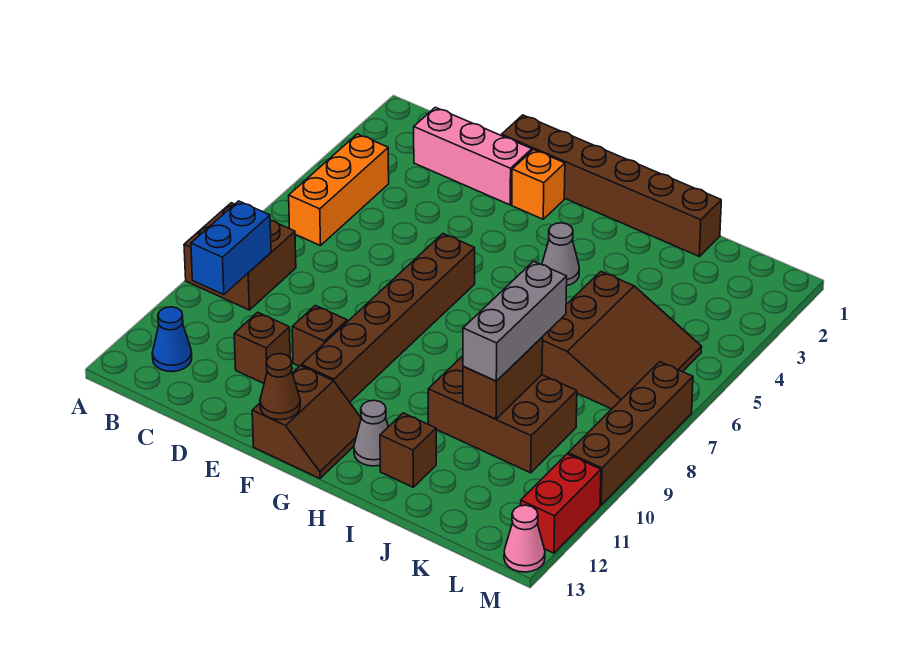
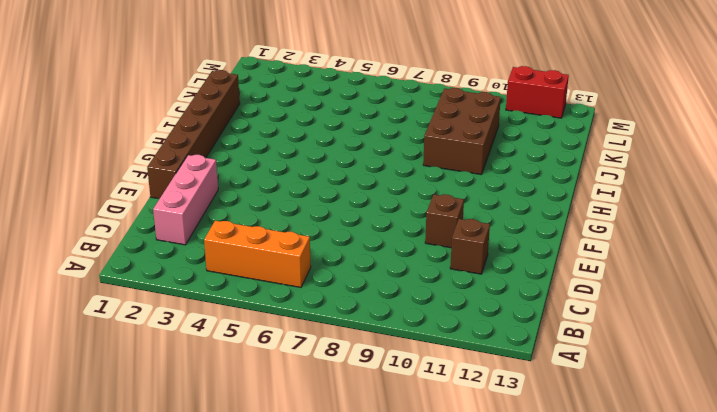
none -> brown 2x2 brick [184,203,296,310]
none -> blue 1x1 cone [152,307,192,372]
none -> orange 1x1 brick [512,150,565,219]

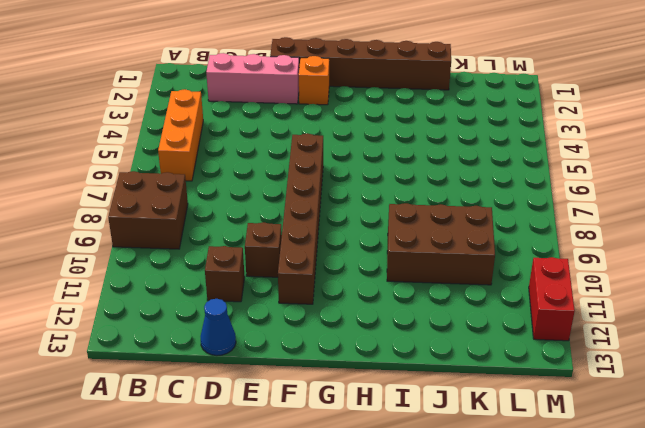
blue 1x1 cone [201,299,236,356] -> blue 1x1 cone moved to [152,307,192,372]
none -> brown 2x2 slope [252,366,361,478]
none -> grey 1x1 cone [542,223,579,286]
none -> grey 1x1 cone [354,400,388,466]

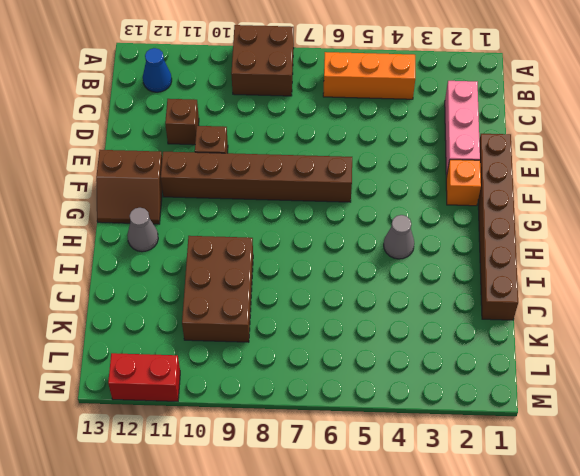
none -> brown 1x1 brick [380,413,436,487]
none -> brown 3x3 slope [542,272,702,409]
none -> brown 1x4 brick [568,362,693,505]

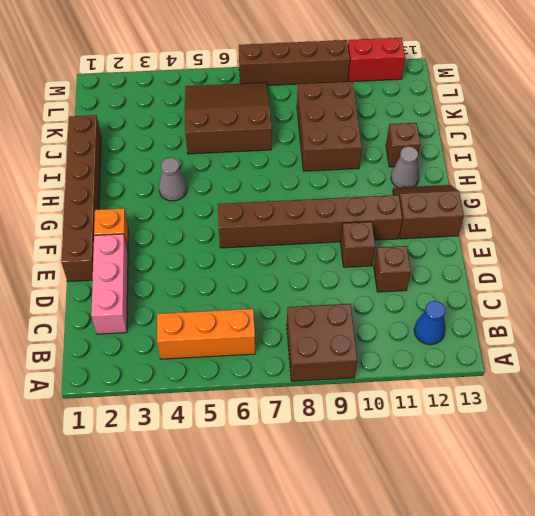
none -> pink 1x1 cone [504,505,545,572]
none -> blue 1x2 brick [191,201,271,295]
none -> brown 1x1 cone [260,354,300,420]

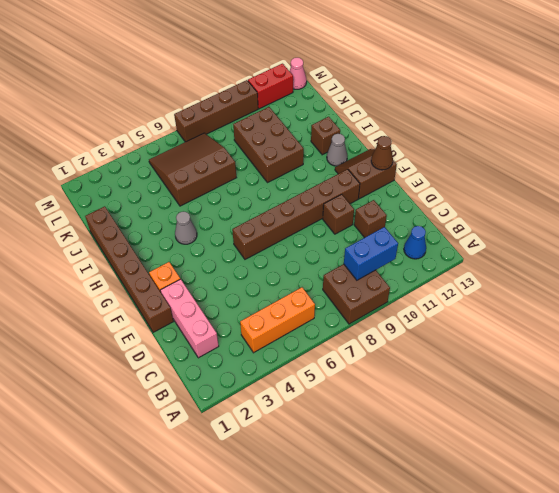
none -> brown 1x2 brick [463,337,543,419]
none -> grey 1x3 brick [463,261,567,381]

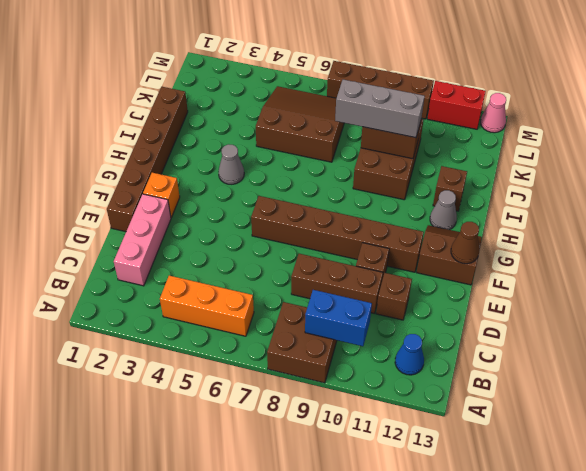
brown 1x3 brick [291,254,383,314] -> none

